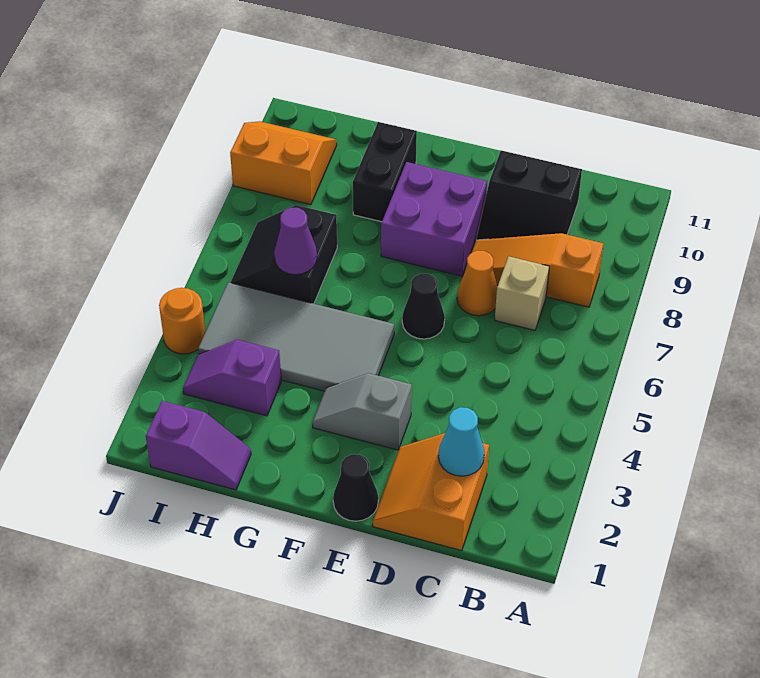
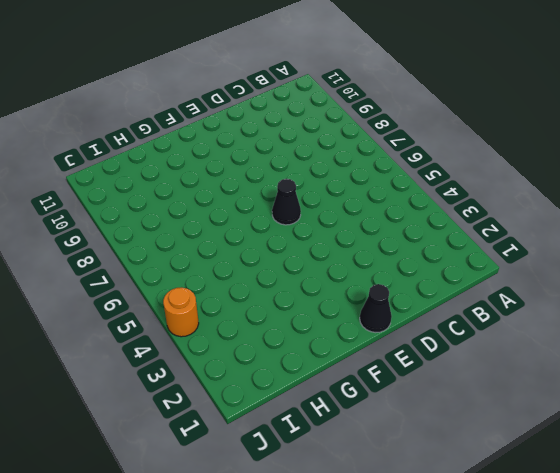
none -> orange 1x3 slope [464,233,603,307]
none -> orange 2x2 slope [373,433,489,551]
none -> tan 1x1 brick [495,256,549,330]

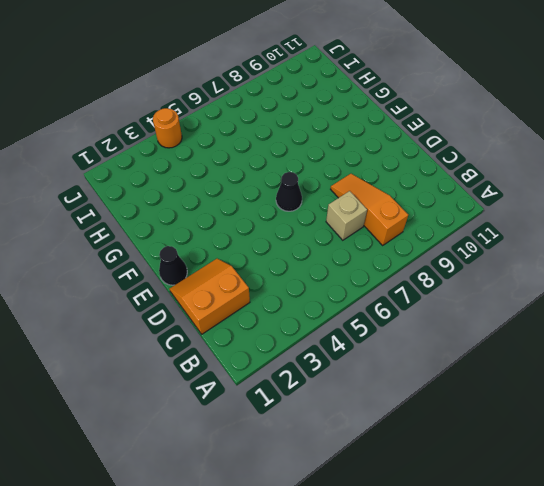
none -> black 2x2 slope [476,150,582,240]
none -> orange 1x1 cone [457,250,497,316]
none -> grey 1x2 slope [312,373,412,450]

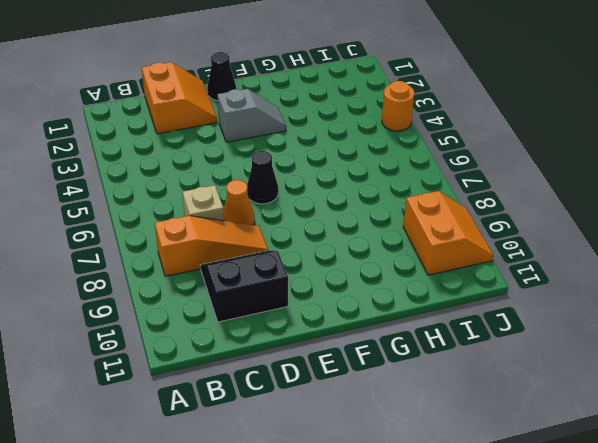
orange 2x2 slope [403,191,494,275] -> orange 2x2 slope turned to [230,121,337,205]
none -> purple 2x2 brick [381,162,487,276]
none -> grey 2x4 tile [198,282,394,391]
none -> black 1x2 brick [353,122,417,222]

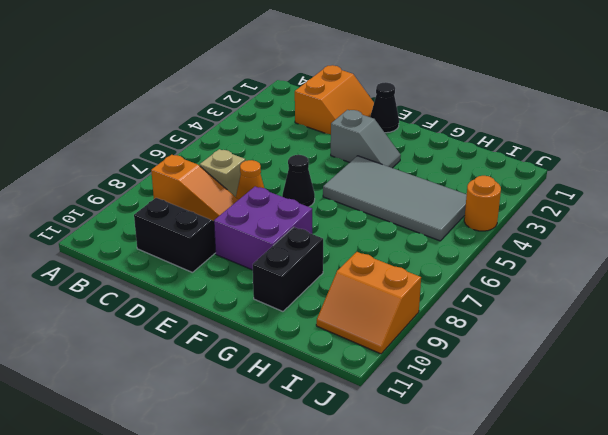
none -> purple 1x2 slope [146,401,251,490]
none -> purple 1x2 slope [183,340,281,416]
none -> black 2x2 slope [230,205,337,304]

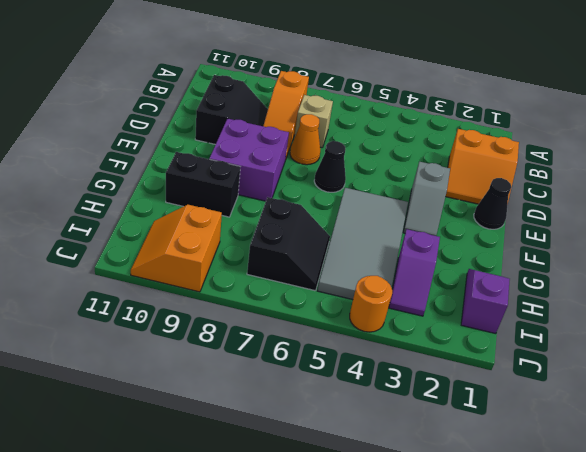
black 2x2 slope [247,197,330,291] -> black 2x2 slope turned to [230,205,337,304]
none -> cyan 1x1 cone [438,407,484,476]
none -> purple 1x1 cone [274,208,317,275]

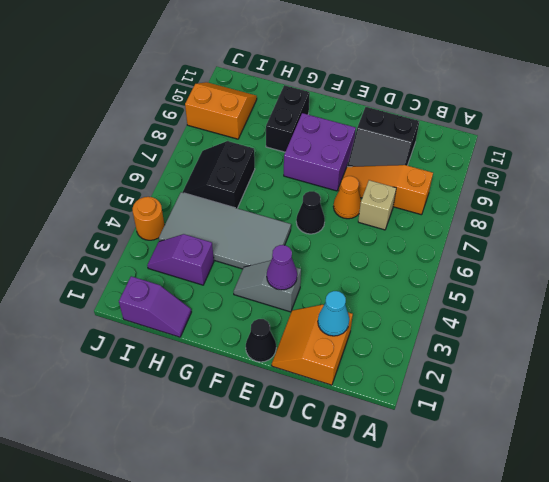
purple 1x1 cone [267,245,297,290] -> purple 1x1 cone moved to [274,208,317,275]

